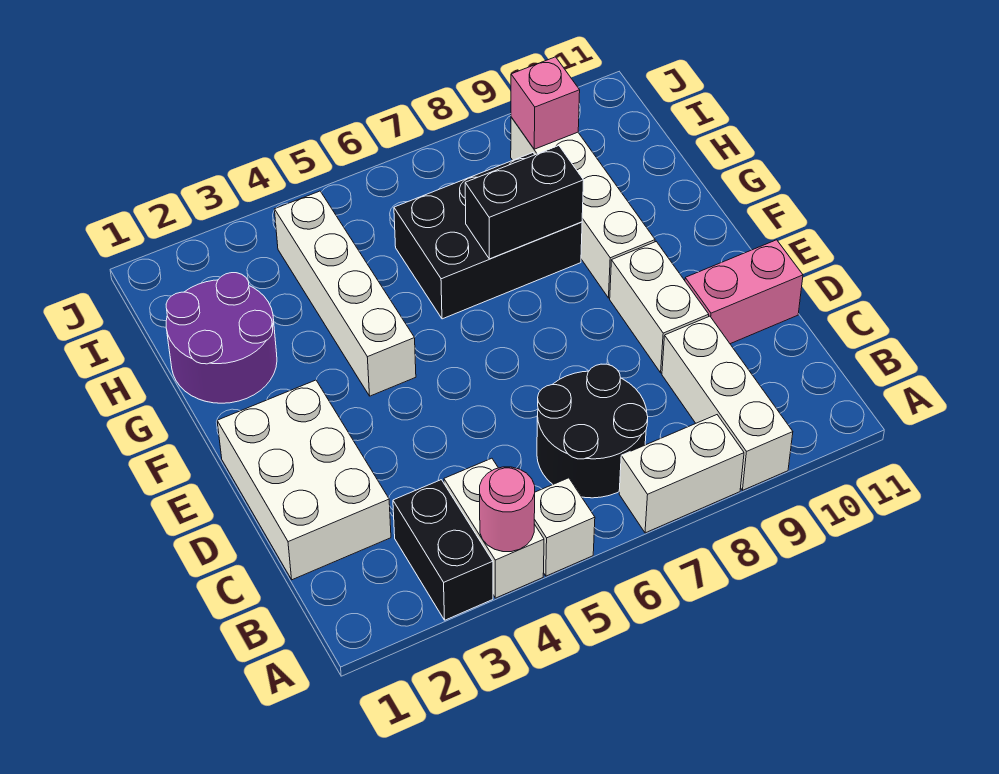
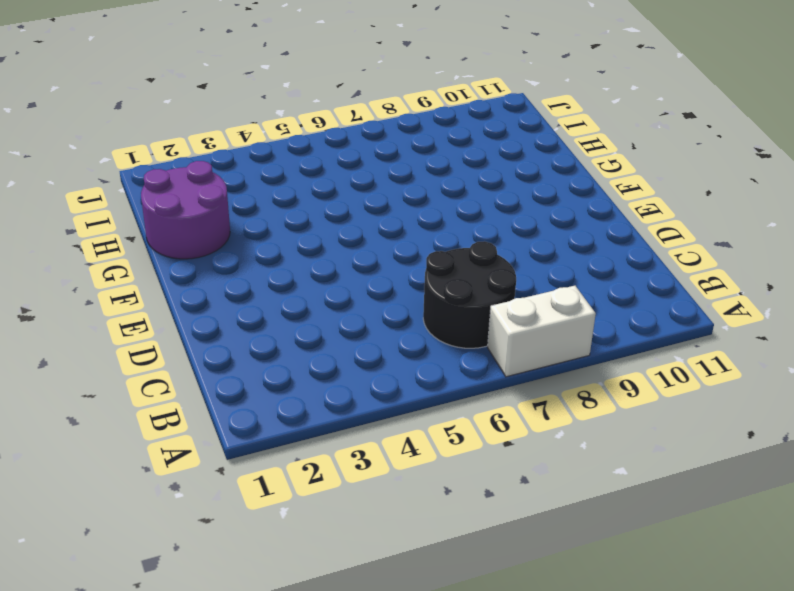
none -> black 1x2 brick [393,480,493,620]
none -> white 1x2 brick [444,458,544,598]
none -> white 1x1 brick [534,478,595,576]

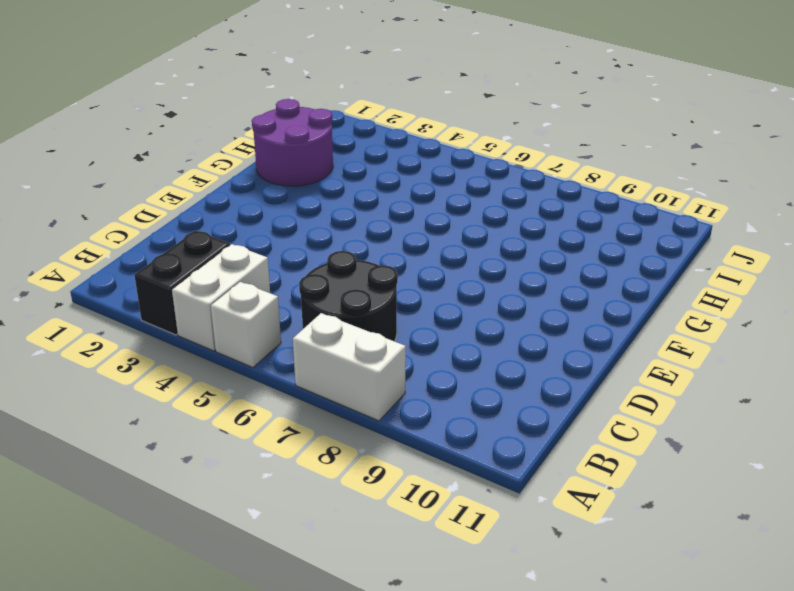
none -> white 1x3 brick [662,316,793,490]
none -> white 2x3 brick [217,380,391,580]
none -> white 1x2 brick [610,242,709,373]

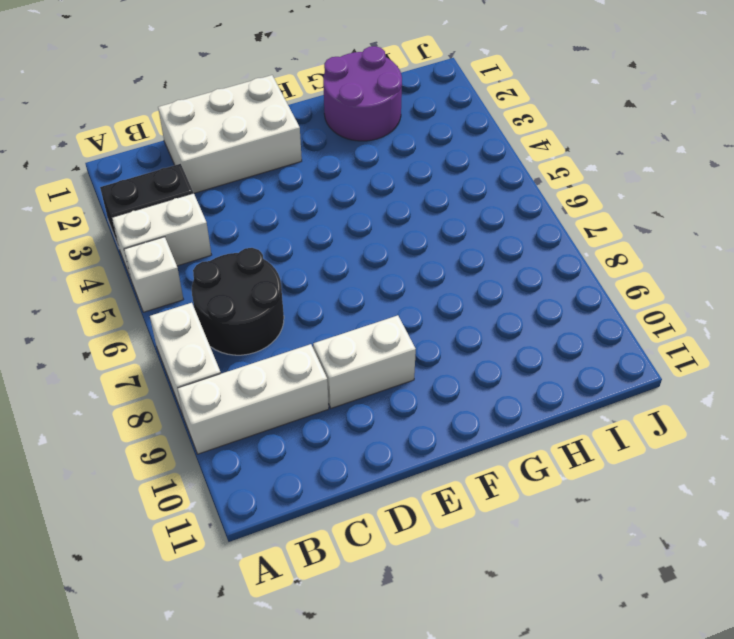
none -> pink 1x2 brick [685,240,803,344]
none -> white 1x4 brick [275,191,416,396]
none -> white 1x4 brick [511,117,655,298]

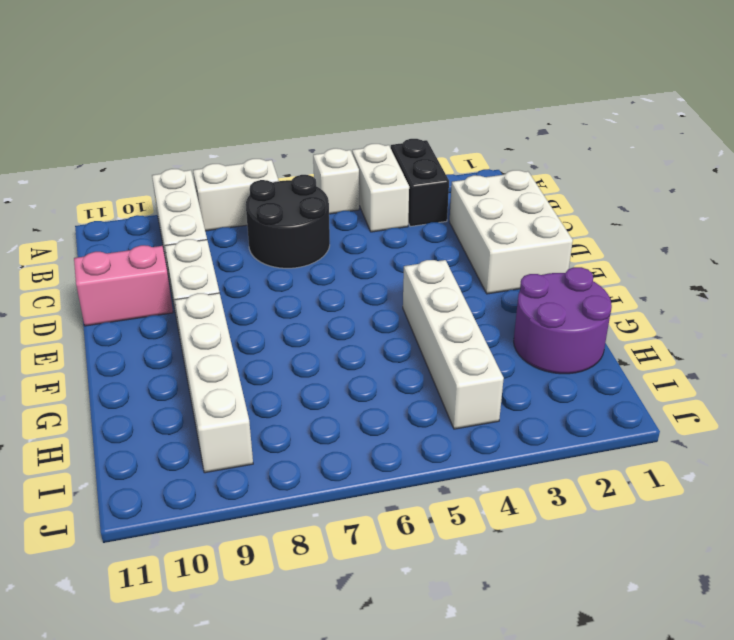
none -> black 2x3 brick [394,153,582,319]
none -> pink 1x1 round brick [480,467,535,552]
none -> black 1x2 brick [465,146,584,259]

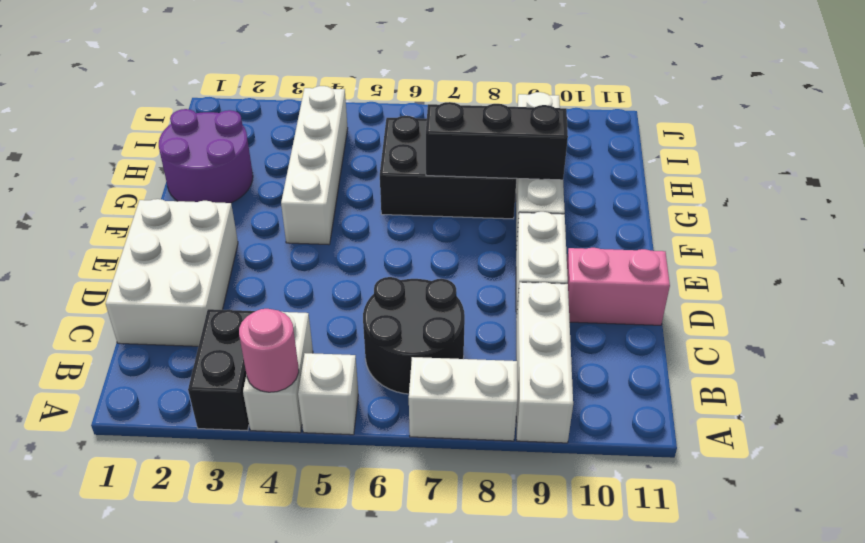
black 1x3 brick [426,102,568,180] -> black 1x2 brick [465,146,584,259]
none -> pink 1x1 brick [511,57,580,149]

